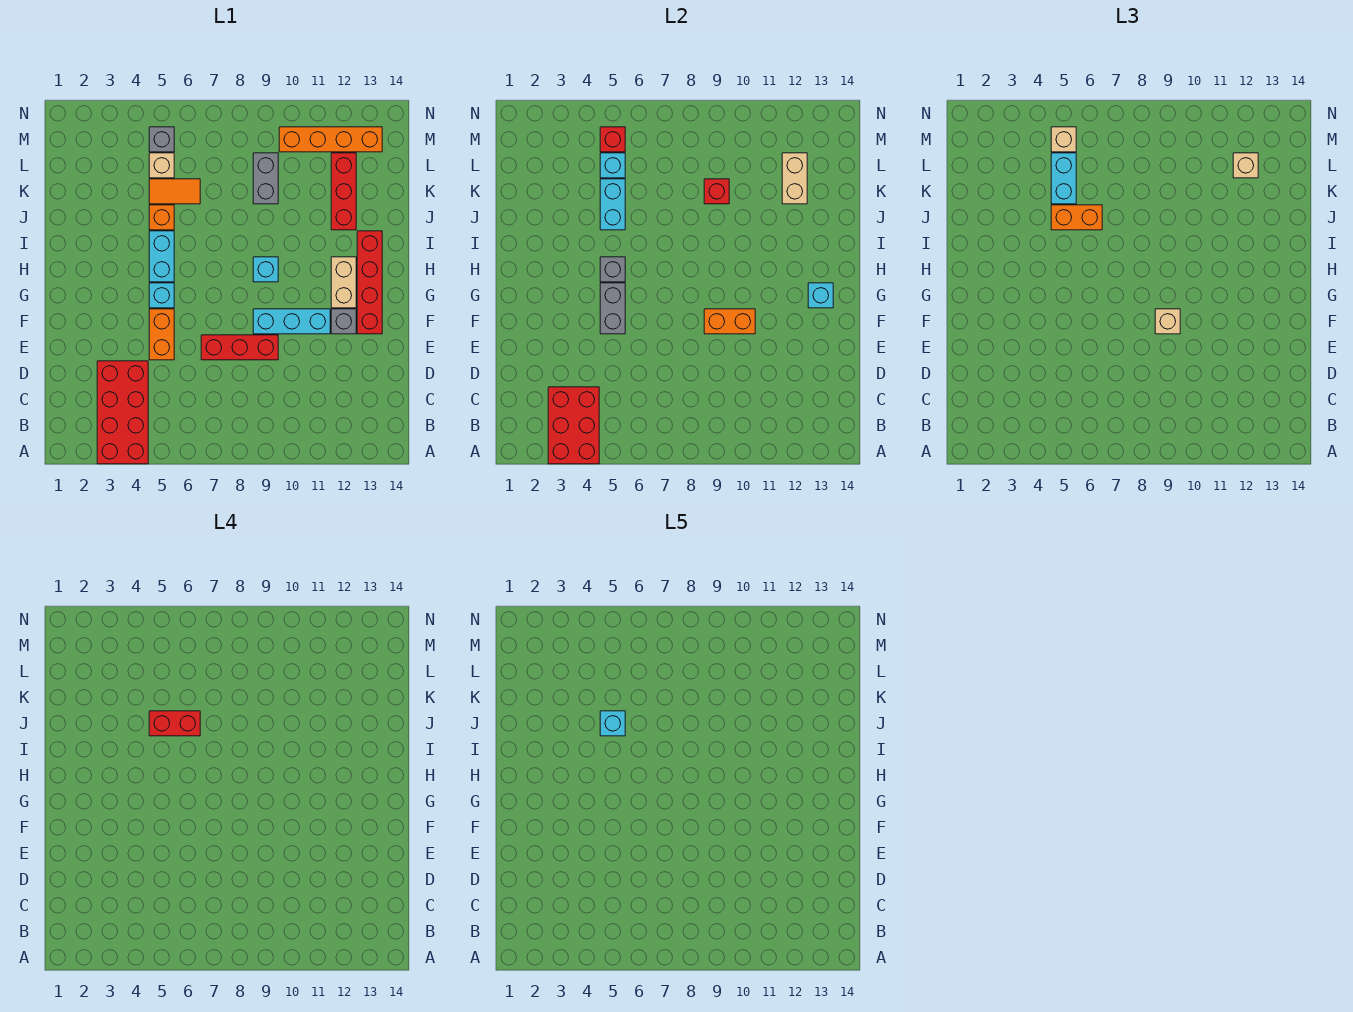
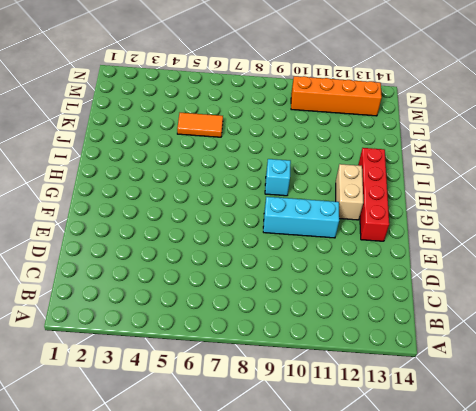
none -> red 2x4 brick [97,361,148,464]
none -> orange 1x2 brick [149,309,174,360]
none -> red 1x3 brick [201,335,278,360]
none -> grey 1x1 brick [331,309,356,334]

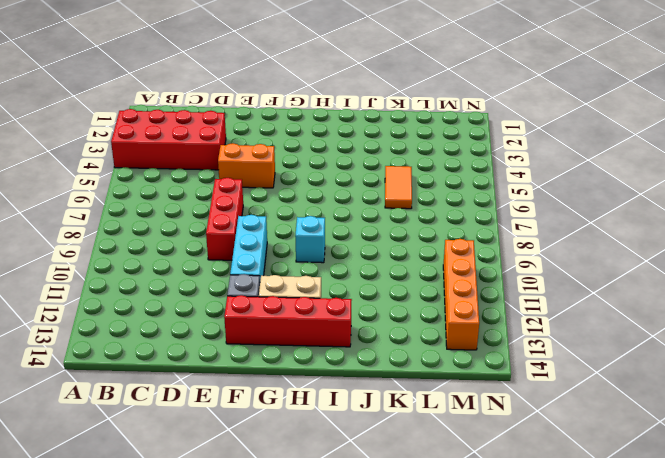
none -> cyan 1x1 brick [149,283,174,308]
none -> cyan 1x2 brick [149,231,174,282]
none -> orange 1x1 brick [149,205,174,230]
none -> red 1x3 brick [331,153,356,230]

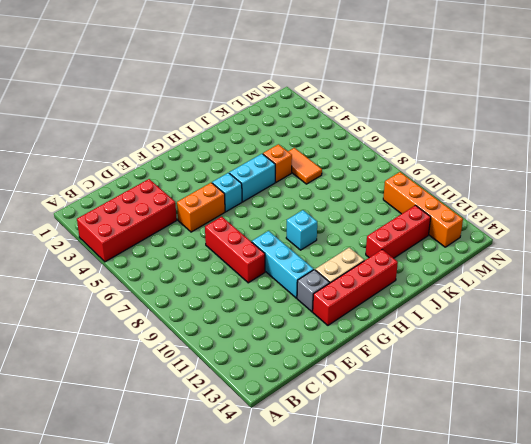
none -> grey 1x2 brick [253,153,278,204]
none -> tan 1x1 brick [149,153,174,178]
none -> grey 1x1 brick [149,127,174,152]
none -> red 2x3 brick [548,387,599,464]

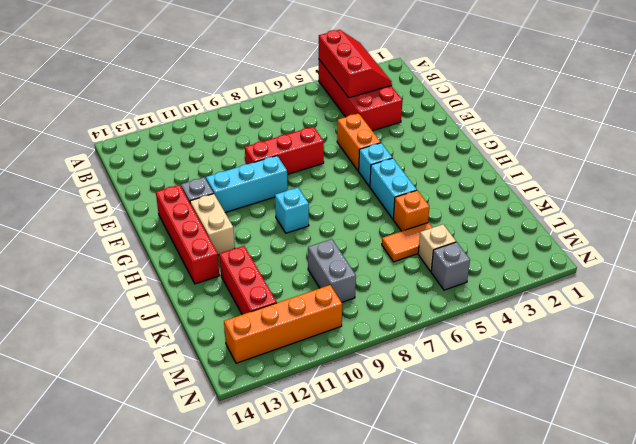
red 2x3 slope [319,30,391,98] -> red 2x3 brick [548,387,599,464]
none -> grey 1x2 brick [600,283,625,334]
none -> orange 1x2 brick [704,309,755,334]
none -> cyan 1x1 brick [808,283,833,308]
none -> grey 1x1 brick [600,257,625,282]

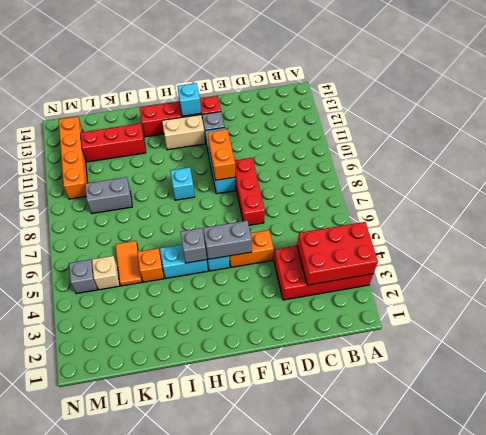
none -> cyan 1x2 brick [600,179,625,230]
none -> red 1x1 brick [704,179,729,204]
none -> tan 1x2 brick [782,153,807,204]
none -> cyan 1x1 brick [600,153,625,178]

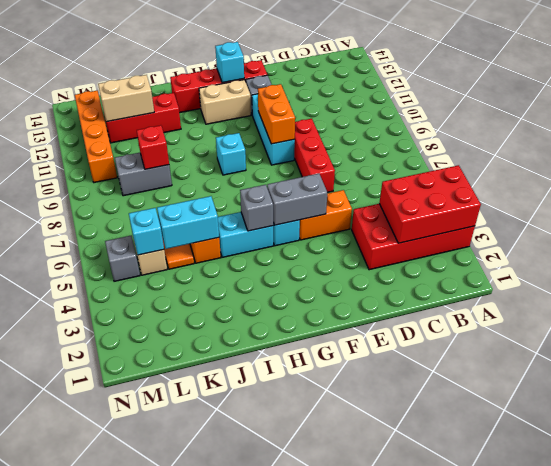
none -> red 1x1 brick [600,127,625,152]
none -> tan 1x1 brick [1155,309,1180,334]
none -> orange 1x2 brick [1051,205,1102,230]
none -> cyan 1x2 brick [1051,153,1076,204]

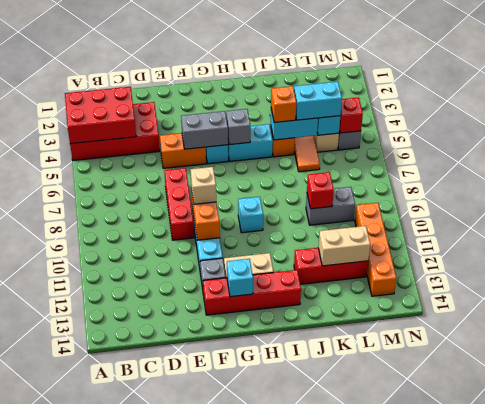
orange 1x1 brick [271,86,296,122] -> orange 1x2 brick [1051,205,1102,230]
none -> tan 1x1 brick [1233,153,1258,178]
none -> tan 1x1 brick [1051,127,1076,152]
none -> red 1x2 brick [149,711,200,736]
none -> cyan 1x1 brick [600,711,625,736]

